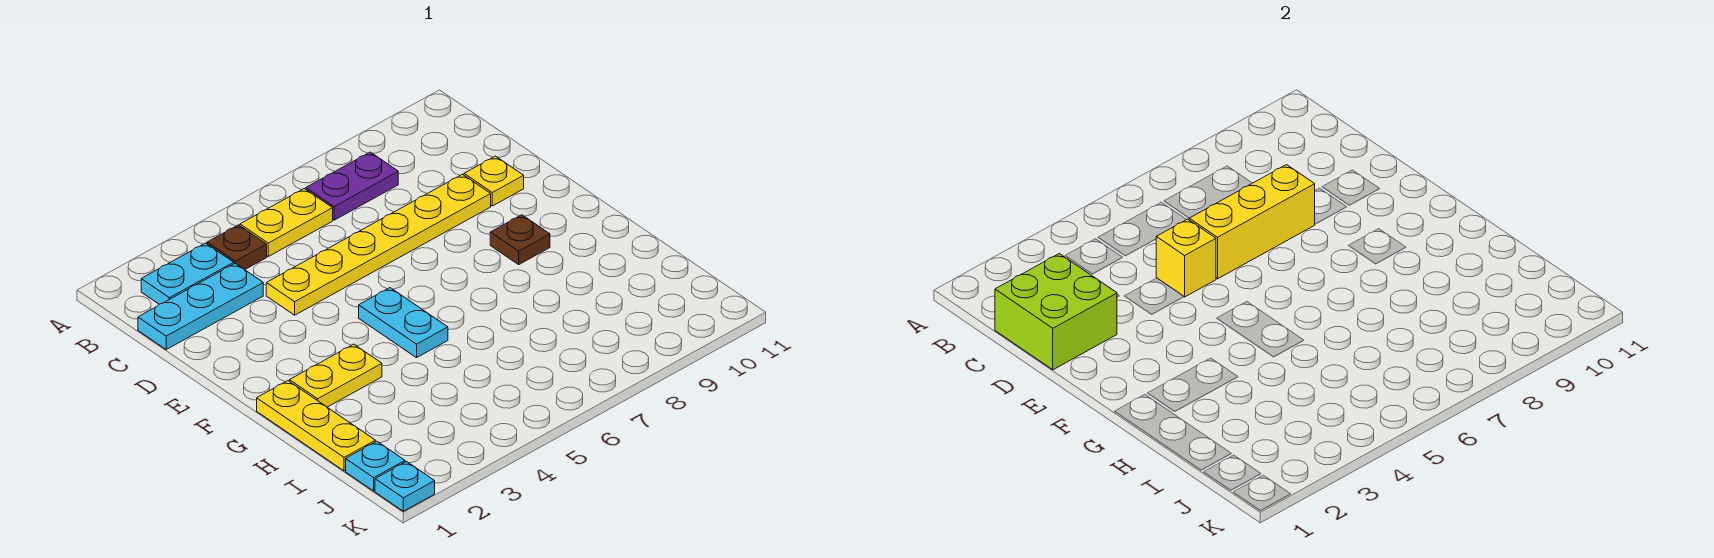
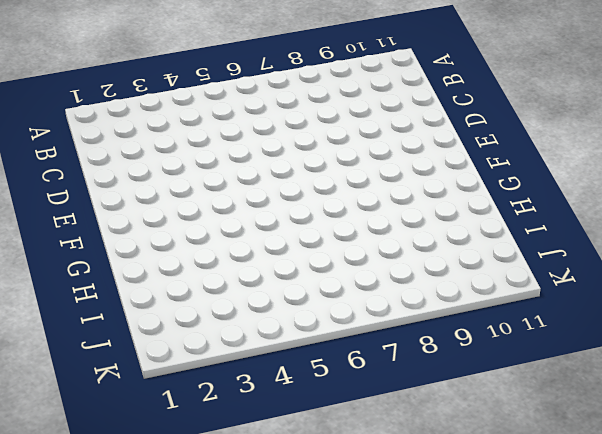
none -> cyan 1x2 plate [141,243,234,304]
none -> brown 1x1 plate [207,225,267,270]
none -> yellow 1x2 plate [240,189,333,256]

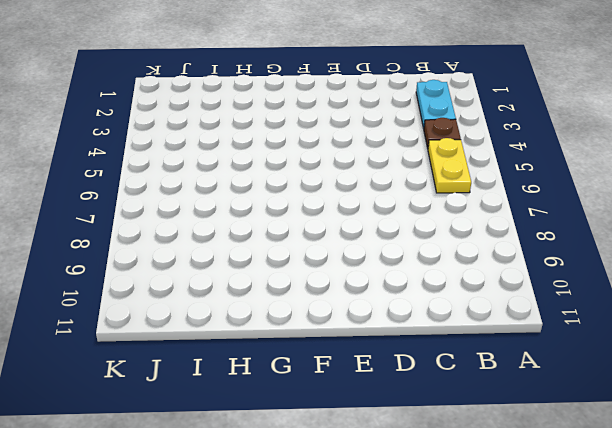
none -> purple 1x2 plate [306,152,398,220]
none -> cyan 1x3 plate [138,263,263,349]
none -> yellow 1x6 plate [266,174,491,315]

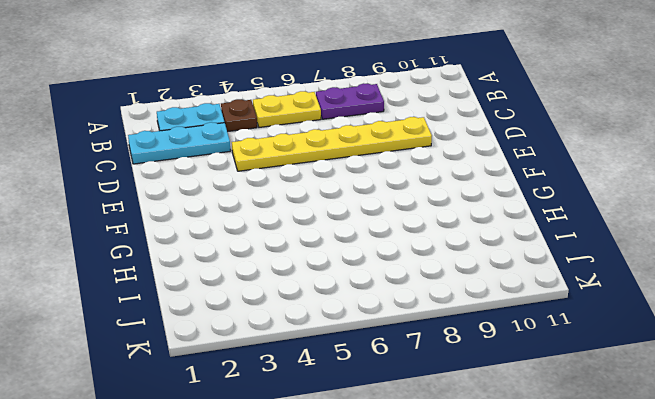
none -> yellow 1x1 plate [464,156,524,206]
none -> cyan 1x2 plate [359,288,448,358]
none -> brown 1x1 plate [490,215,550,265]

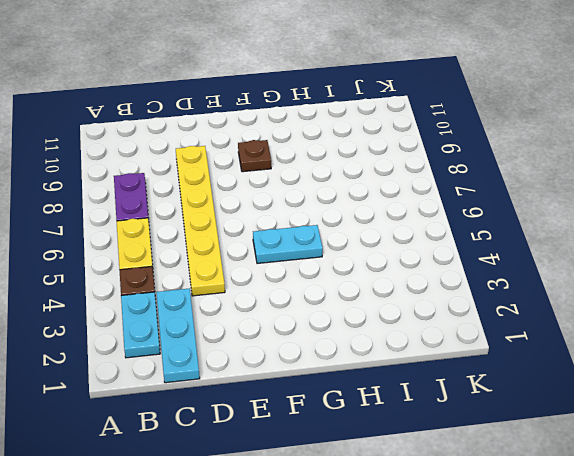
none -> yellow 1x1 plate [464,156,524,206]
none -> yellow 1x3 plate [257,381,375,471]
none -> yellow 1x2 plate [289,344,382,407]

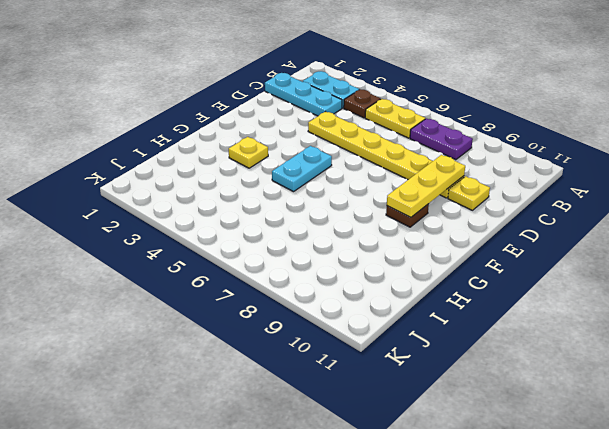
yellow 1x3 plate [387,155,465,217] -> yellow 1x3 plate moved to [257,381,375,471]
yellow 1x1 plate [229,137,268,168] -> yellow 1x2 plate [289,344,382,407]
none -> cyan 1x1 plate [346,441,405,491]
none -> cyan 1x1 plate [375,462,435,511]
none -> lime 2x2 brick [995,254,1117,370]

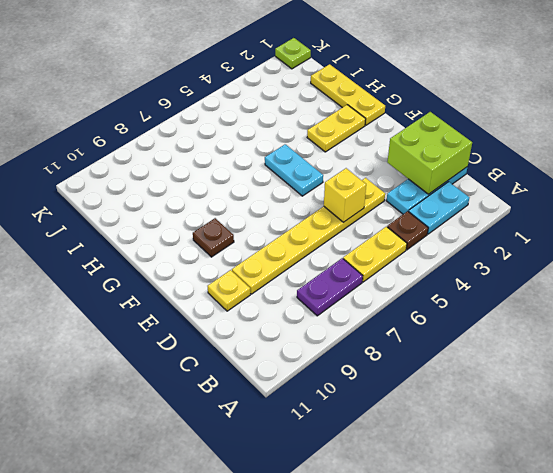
lime 1x1 plate [275,38,311,69] -> cyan 1x1 plate [375,462,435,511]
none -> cyan 1x1 plate [346,441,405,491]
none -> yellow 1x3 brick [1189,165,1315,279]

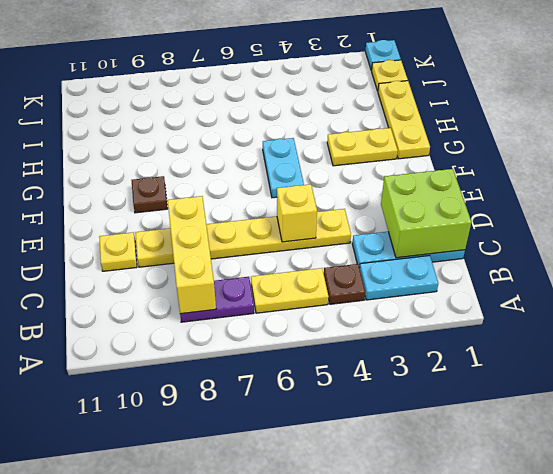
yellow 1x3 brick [168,196,216,314] -> yellow 1x3 brick turned to [1189,165,1315,279]
yellow 1x1 plate [372,60,408,91] -> cyan 1x1 plate [346,441,405,491]

